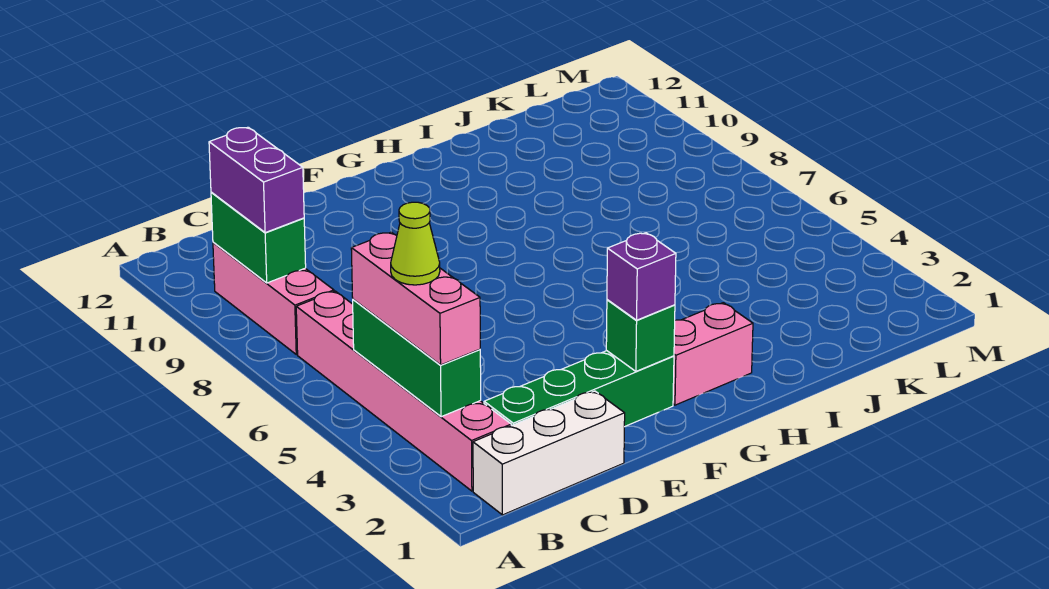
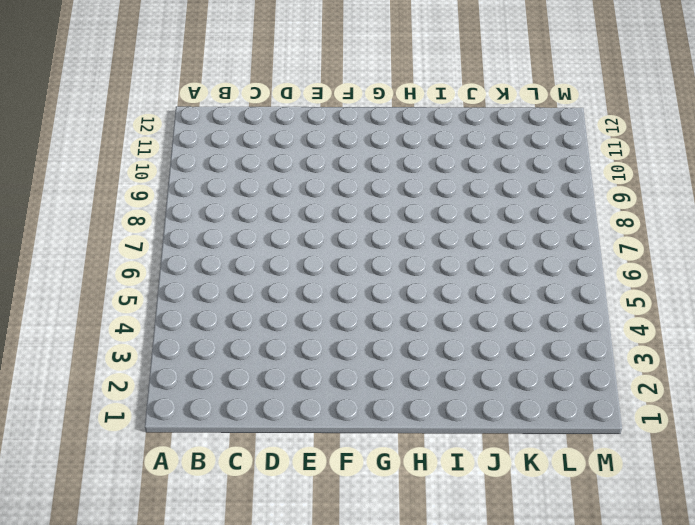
none -> white 1x3 brick [473,391,625,515]
none -> pink 1x6 brick [296,291,511,491]
none -> pink 1x3 brick [213,242,334,355]

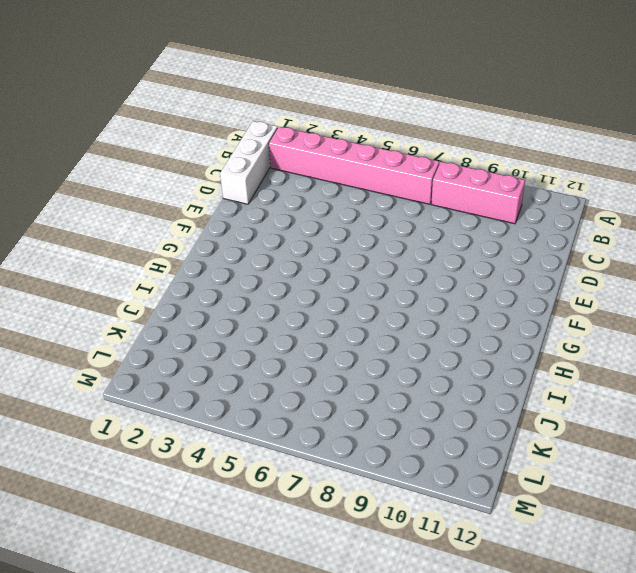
none -> green 1x4 brick [484,351,674,427]
none -> pink 1x2 brick [673,303,753,405]
none -> green 1x3 brick [353,299,481,417]

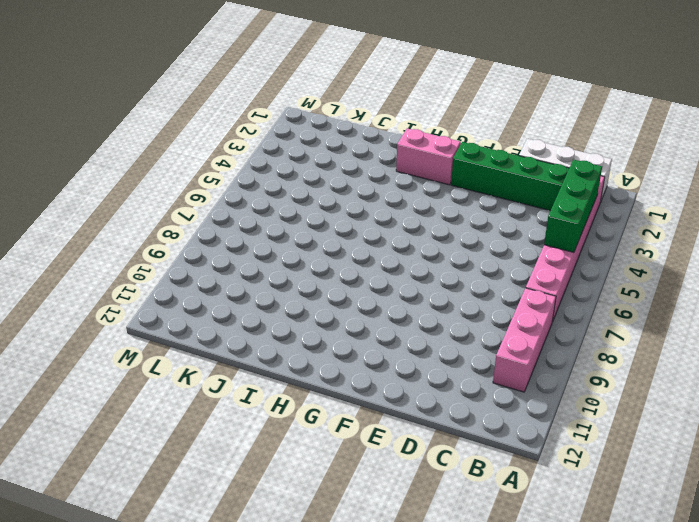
none -> green 1x2 brick [211,192,306,283]
none -> green 1x1 brick [606,300,675,371]
none -> pink 1x3 brick [351,232,480,365]

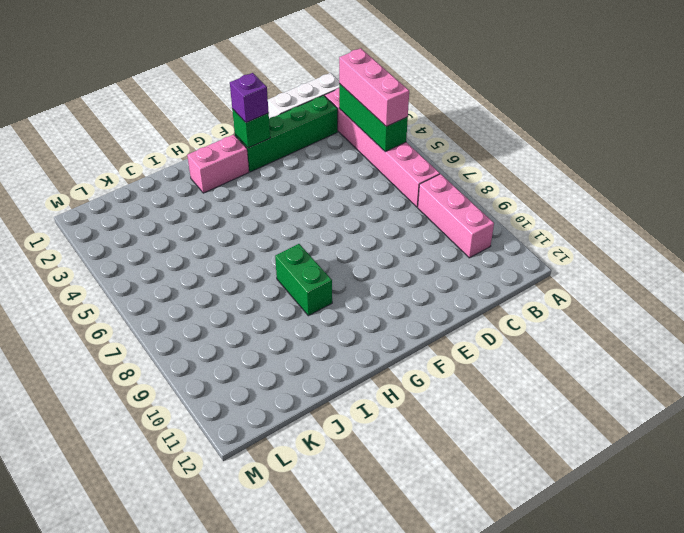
green 1x2 brick [275,244,332,316] -> green 1x2 brick moved to [211,192,306,283]
none -> purple 1x2 brick [209,127,304,233]
none -> lime 1x1 cone [391,202,440,285]

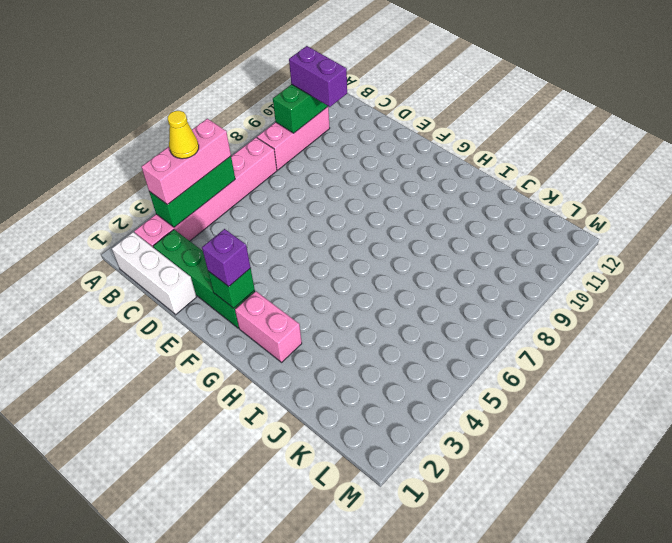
yellow 1x1 cone [168,111,199,159] -> lime 1x1 cone [391,202,440,285]
purple 1x2 brick [289,46,347,107] -> purple 1x2 brick turned to [209,127,304,233]

